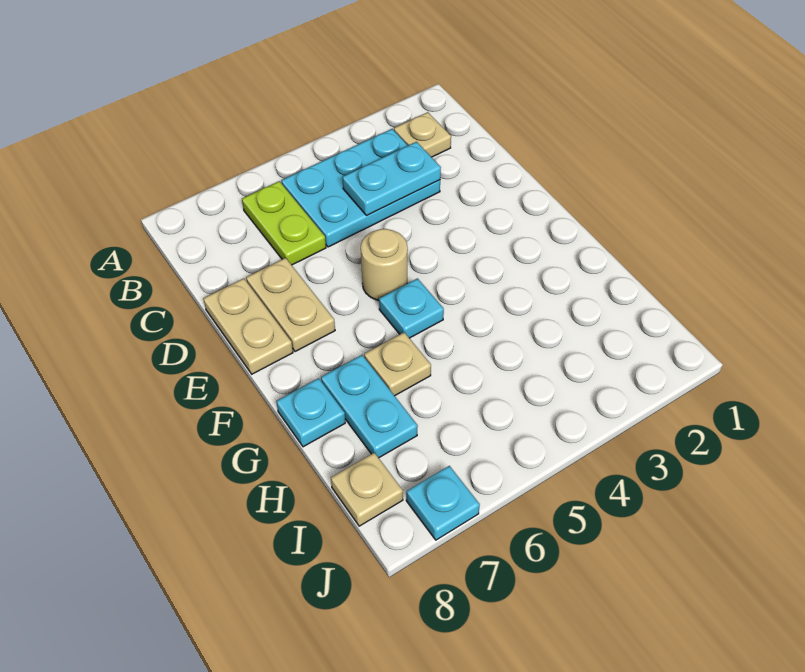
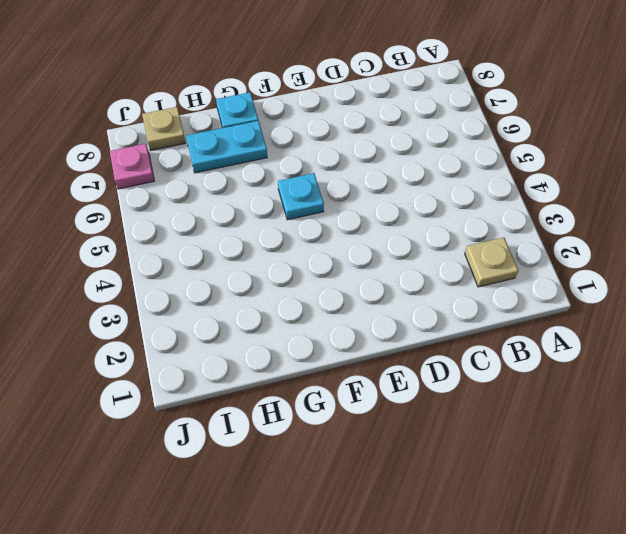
pink 1x1 plate [110,144,154,189] -> cyan 1x1 plate [406,466,480,540]
none -> cyan 2x3 plate [281,129,440,247]
none -> lime 1x2 plate [242,181,326,265]
none -> tan 1x2 plate [246,258,335,352]

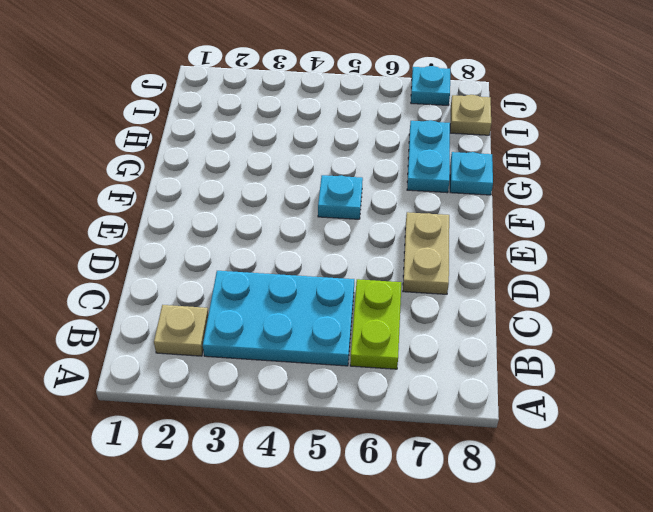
none -> tan 1x2 plate [203,278,293,374]
none -> tan 1x1 round brick [361,229,408,300]
none -> tan 1x1 plate [364,332,431,396]

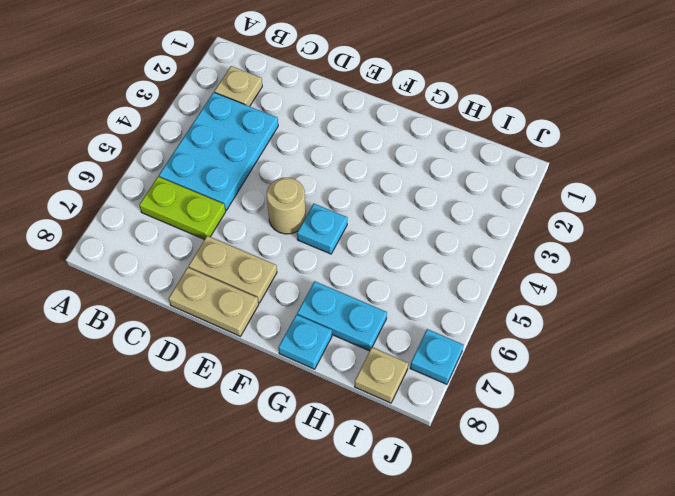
none -> tan 1x1 plate [364,332,431,396]
none -> cyan 1x2 plate [342,142,441,216]

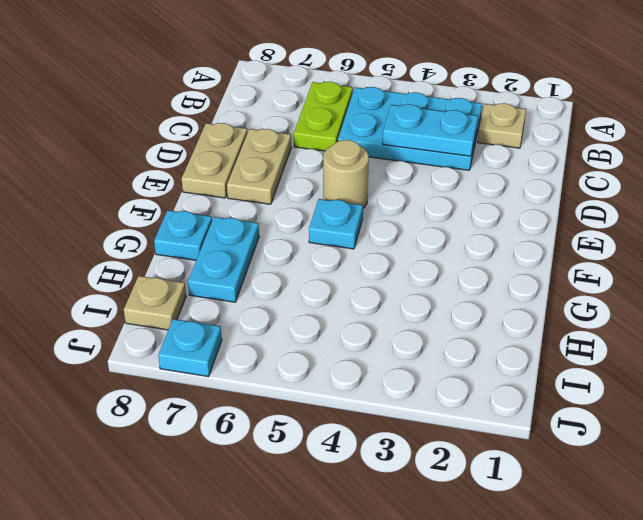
none -> tan 1x1 plate [364,332,431,396]

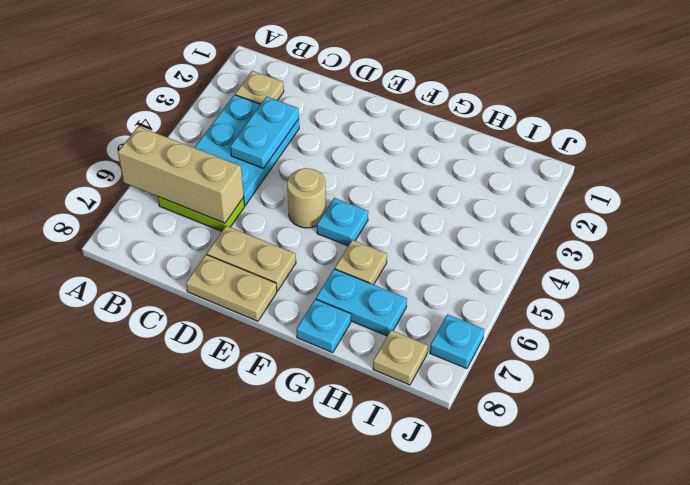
tan 1x3 brick [118,126,244,223] -> none

